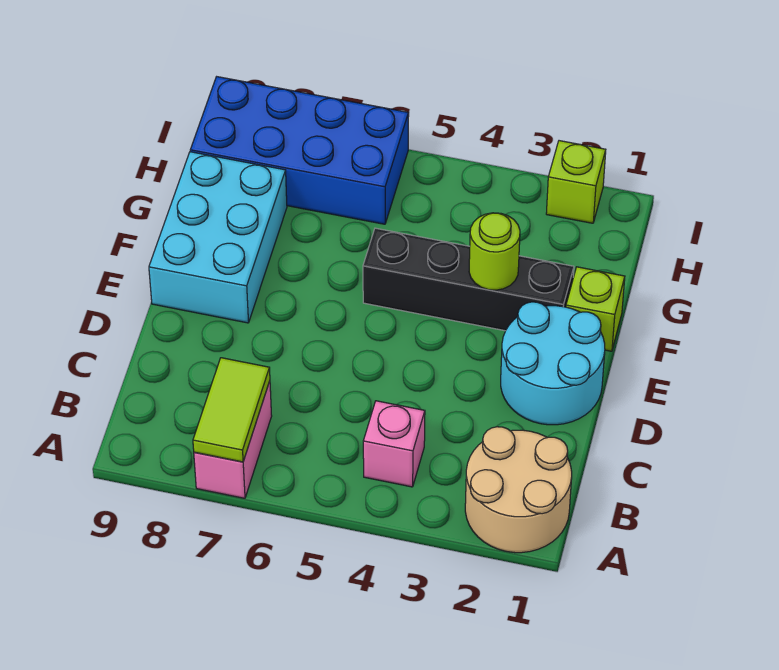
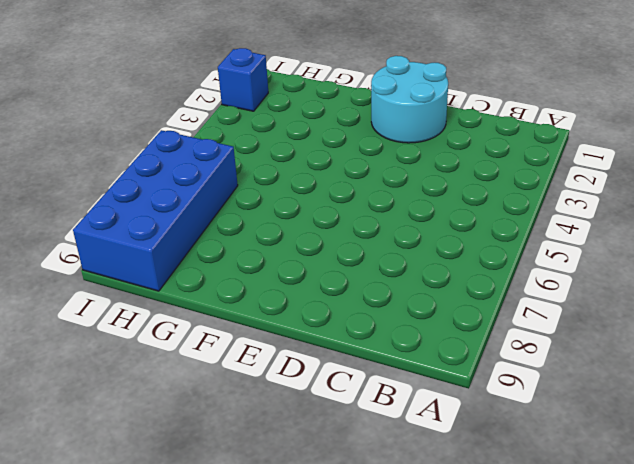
blue 1x1 brick [218,48,268,111] -> lime 1x1 brick [546,141,606,223]
none -> tan 2x2 round brick [465,427,572,553]
none -> pink 1x2 brick [194,381,272,498]

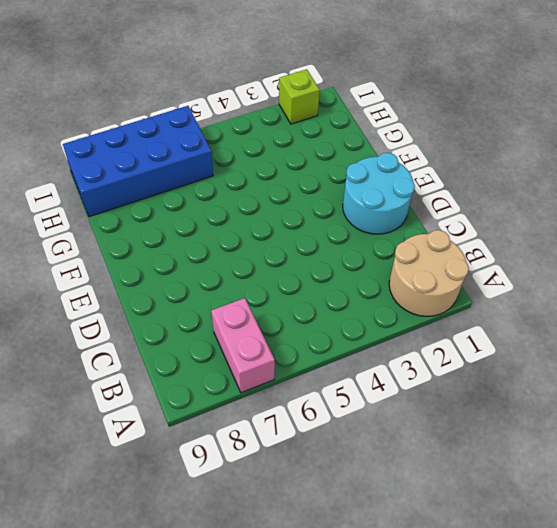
none -> pink 1x1 brick [363,401,425,487]
none -> cyan 2x3 brick [149,152,287,323]

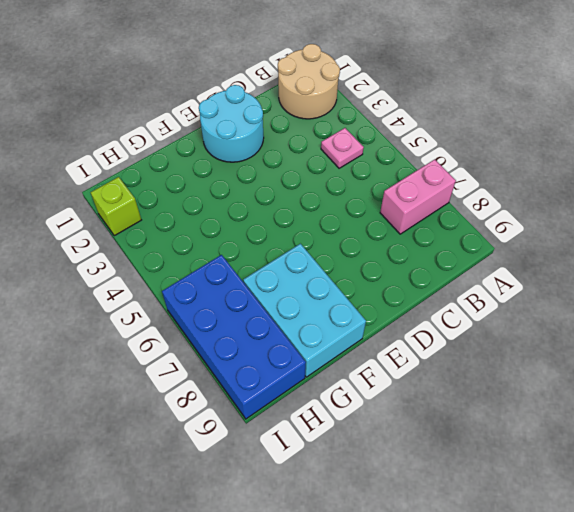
pink 1x1 plate [321,128,364,168] -> pink 1x1 brick [363,401,425,487]
cyan 2x3 brick [243,244,366,377] -> cyan 2x3 brick turned to [149,152,287,323]
none -> lime 1x1 brick [566,267,625,351]
none -> black 1x4 brick [363,228,574,331]

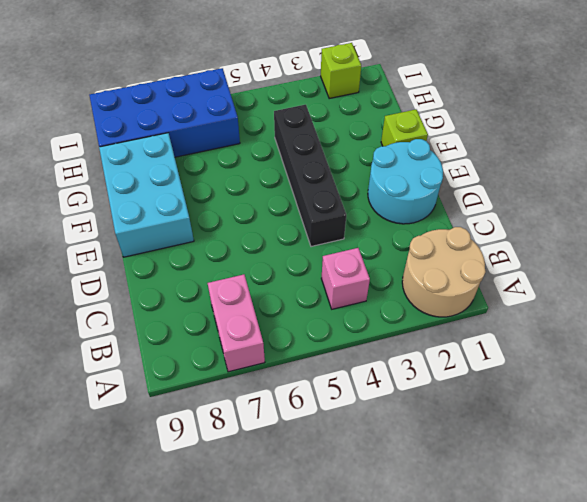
black 1x4 brick [274,105,346,247] -> black 1x4 brick turned to [363,228,574,331]
none -> lime 1x2 tile [193,358,270,462]
none -> lime 1x1 round brick [469,213,520,290]

